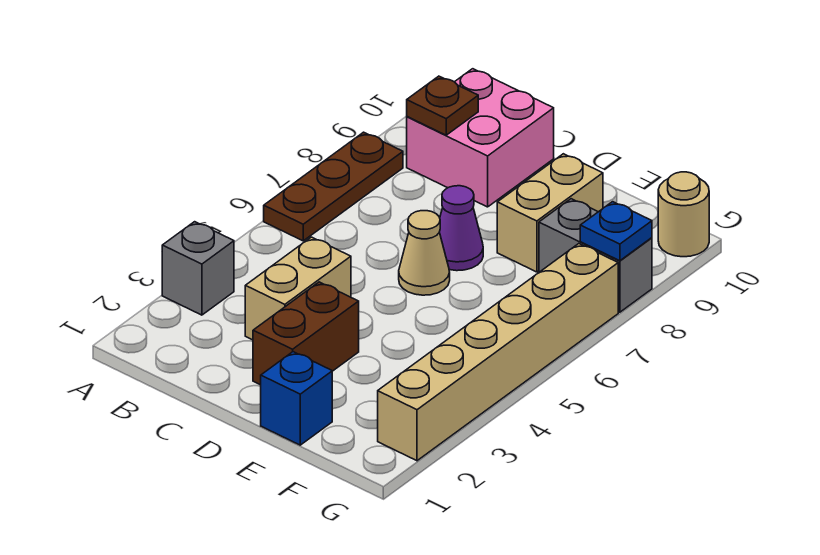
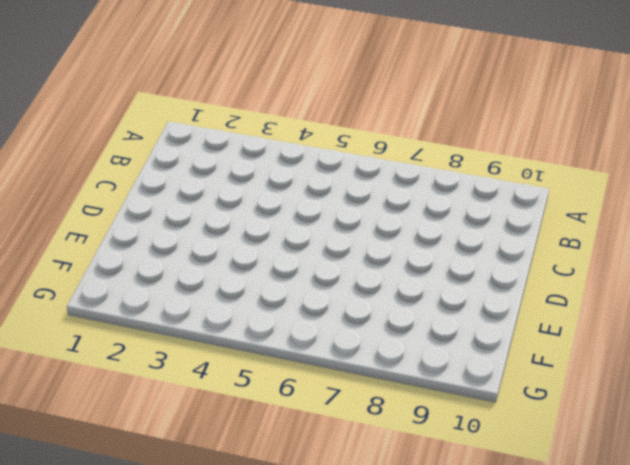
none -> grey 1x1 brick [162,222,234,315]
none -> brown 1x3 plate [264,132,403,241]
none -> pink 2x2 brick [407,69,554,207]

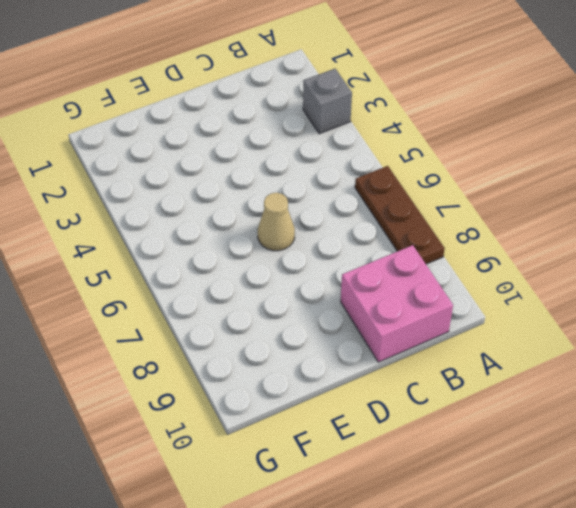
none -> tan 1x2 brick [245,237,351,340]
none -> brown 1x2 brick [253,282,359,385]
none -> purple 1x1 cone [439,186,483,271]

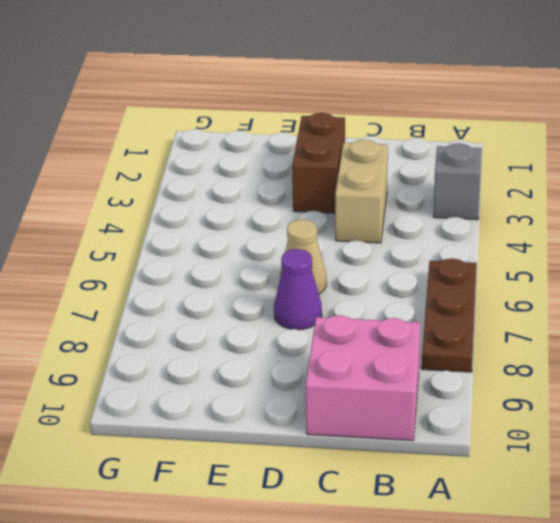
none -> blue 1x1 brick [261,352,332,445]
none -> tan 1x2 brick [497,154,603,272]
none -> grey 1x2 brick [539,199,652,312]

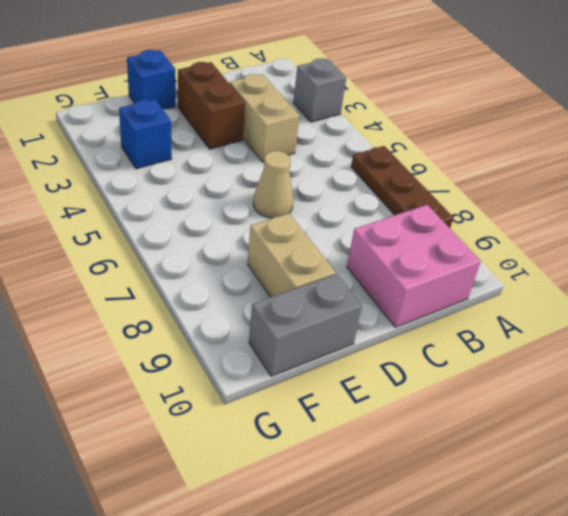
grey 1x2 brick [249,274,362,376] -> grey 1x2 brick moved to [539,199,652,312]
blue 1x1 brick [119,99,172,169] -> none
none -> purple 1x1 cone [439,186,483,271]
none -> tan 1x6 brick [378,244,618,461]
none -> tan 1x1 round brick [658,172,709,257]

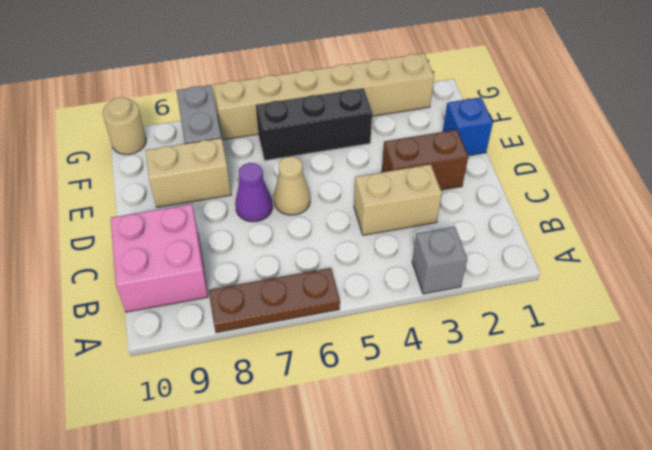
black 1x3 brick [256,88,372,161] -> none
none -> brown 1x1 plate [407,76,478,135]
none -> blue 1x1 plate [580,202,652,261]

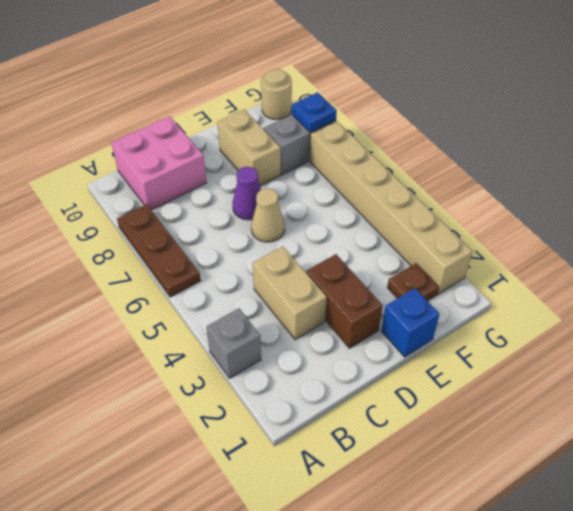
brown 1x1 plate [387,263,439,301] -> brown 1x1 plate moved to [407,76,478,135]

